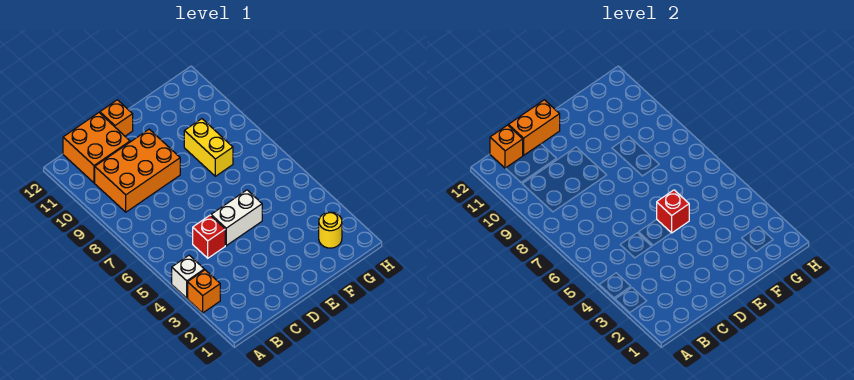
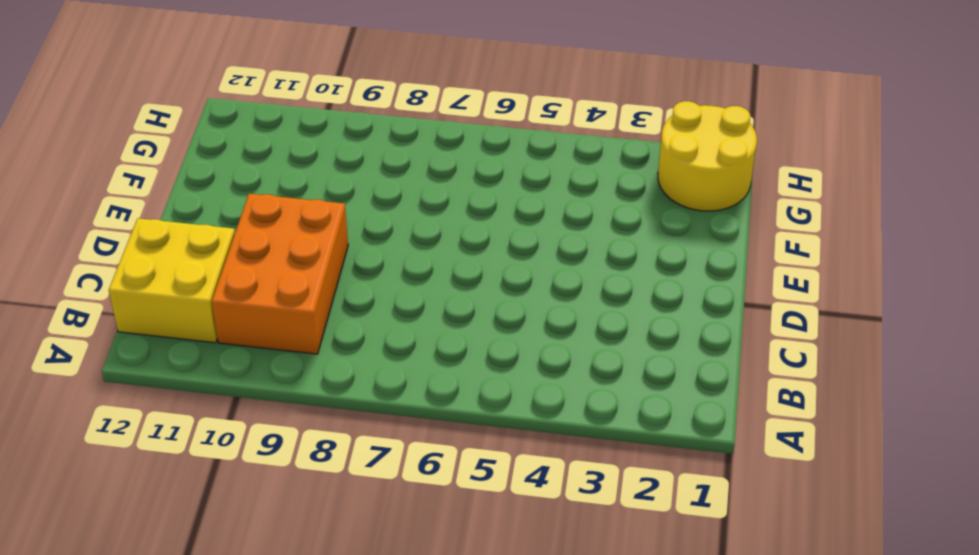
yellow 2x2 brick [109,218,235,343] -> orange 2x2 brick [63,113,130,183]
yellow 2x2 round brick [658,101,757,211] -> yellow 1x1 round brick [319,212,342,248]
none -> orange 1x1 brick [188,270,220,313]
none -> white 1x1 brick [172,255,204,298]
none -> red 1x1 brick [193,215,225,258]

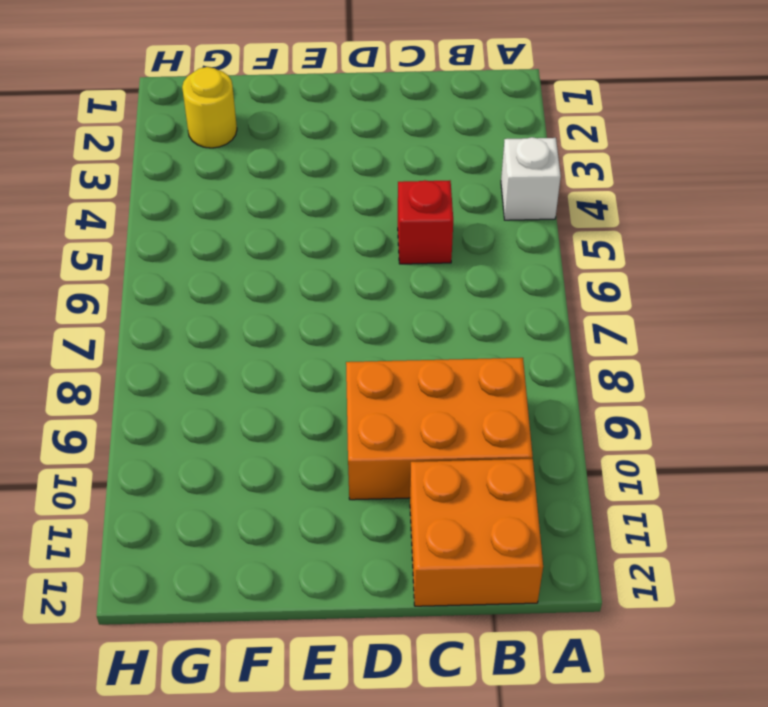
none -> orange 1x1 brick [188,270,220,313]
none -> white 1x2 brick [211,190,262,246]
none -> orange 1x1 brick [100,100,133,136]

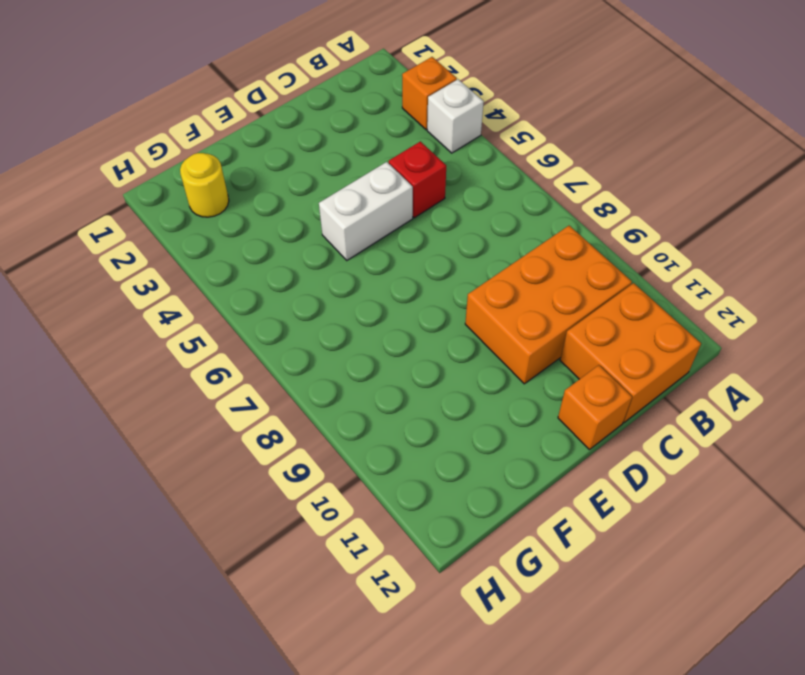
none -> yellow 1x2 brick [184,119,233,176]
none -> orange 1x1 brick [490,125,523,168]
none -> orange 1x2 brick [508,100,560,155]

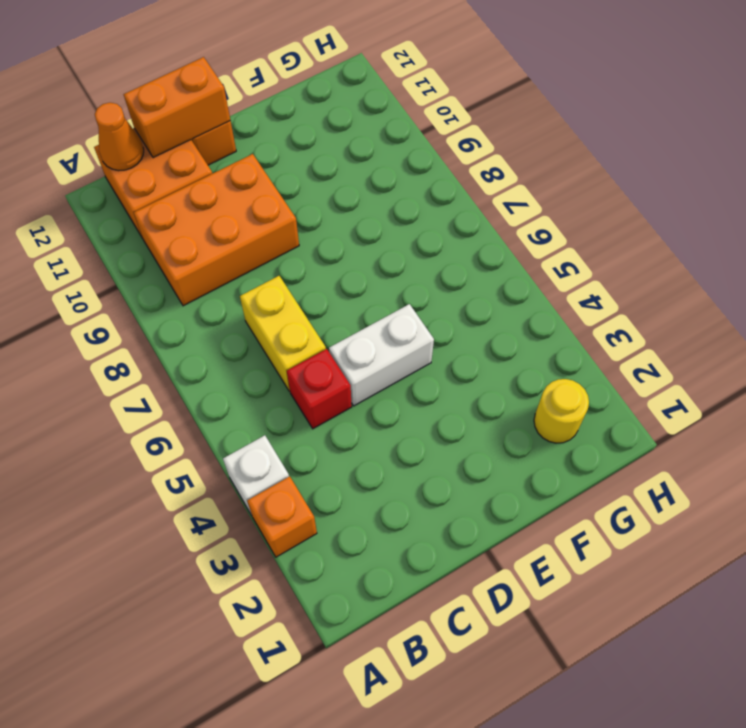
orange 1x1 cone [95,103,144,171] -> orange 1x1 brick [490,125,523,168]
yellow 1x2 brick [240,276,326,391] -> yellow 1x2 brick moved to [184,119,233,176]
none -> red 1x1 brick [657,190,689,233]

